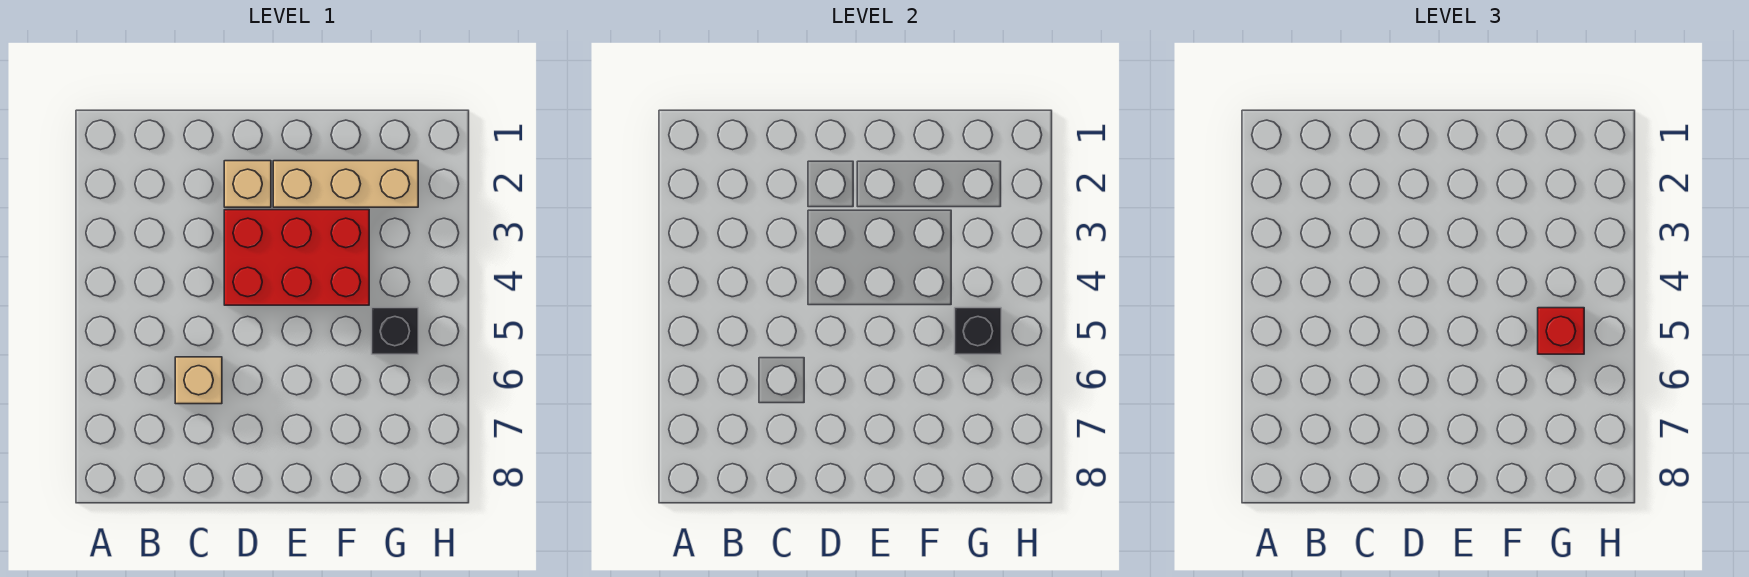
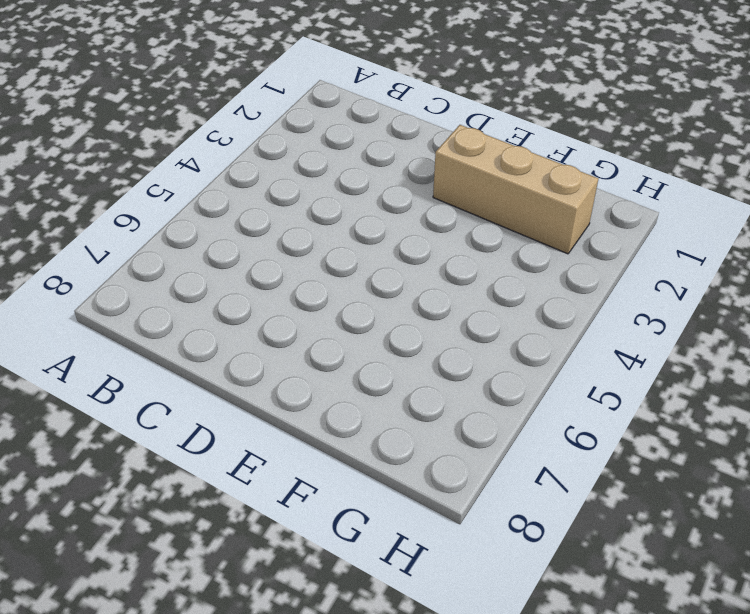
none -> tan 1x1 brick [175,357,222,404]
none -> tan 1x1 brick [224,161,271,207]

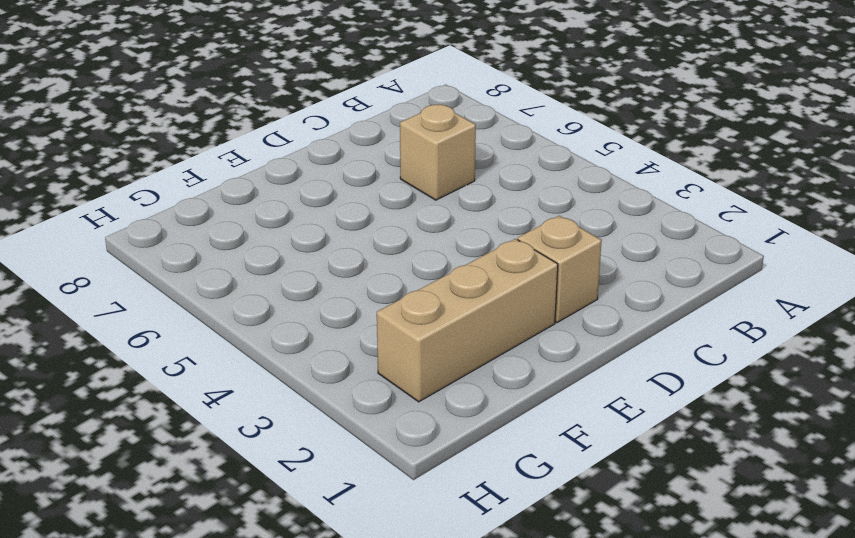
none -> red 2x3 brick [224,210,369,305]
none -> black 1x1 brick [372,308,418,354]

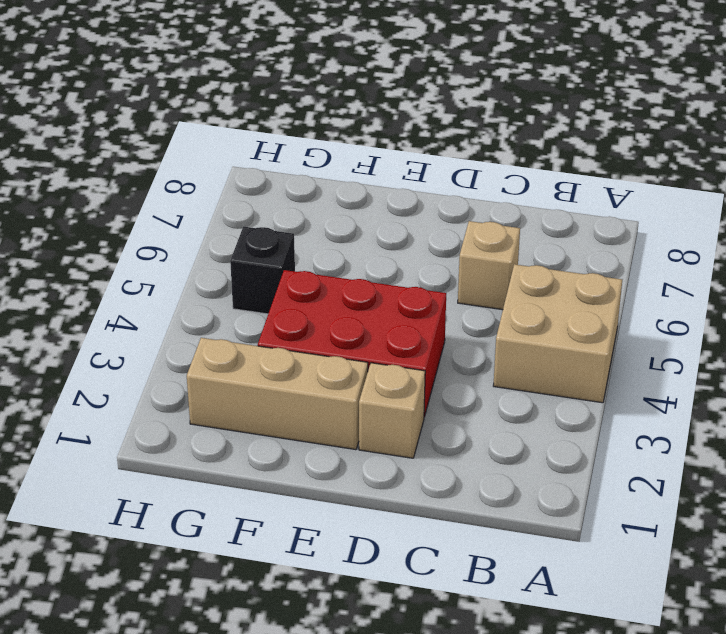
tan 2x2 brick [493,264,622,403] -> none
none -> black 1x1 brick [955,308,1001,354]
none -> red 1x1 brick [1538,308,1584,354]

